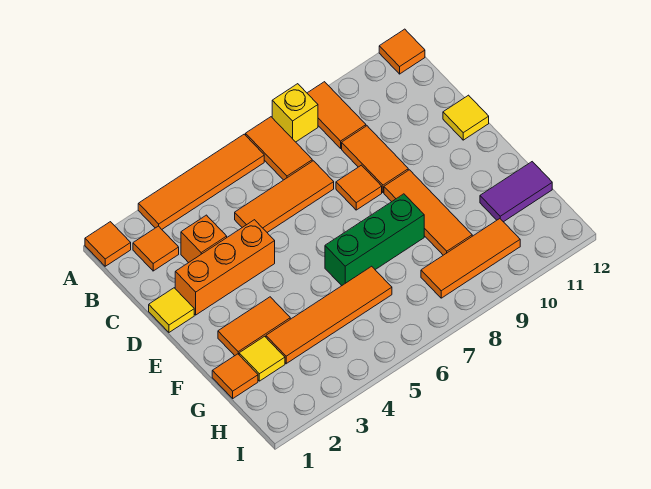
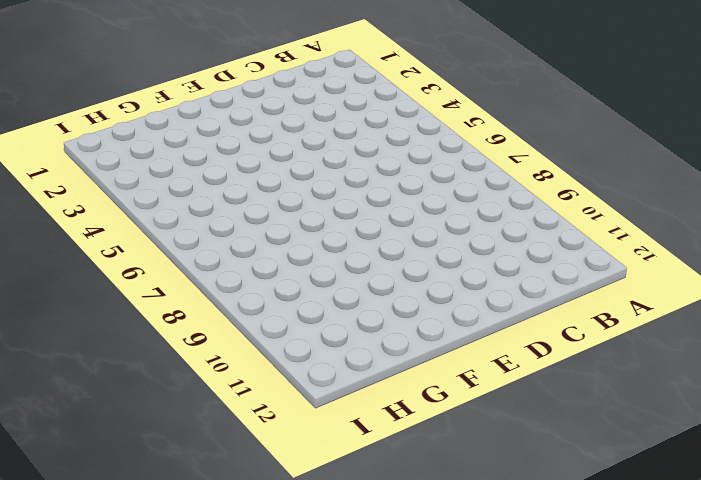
none -> orange 1x1 tile [85,222,131,266]
none -> orange 1x4 tile [138,134,264,229]
none -> orange 1x2 tile [246,117,312,180]

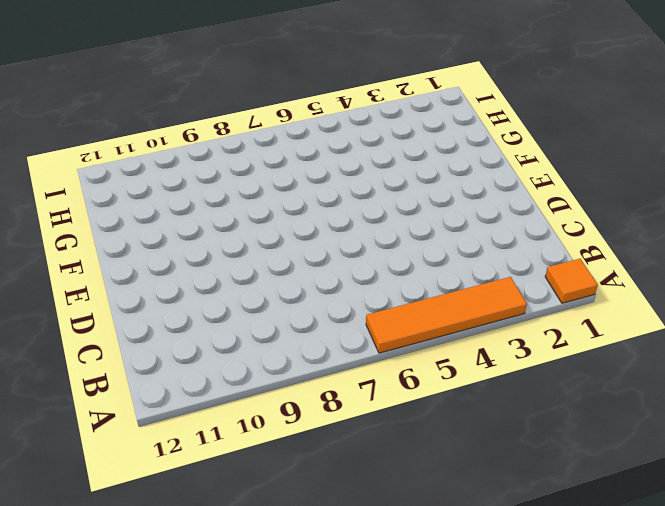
none -> orange 1x2 tile [246,117,312,180]
none -> yellow 1x1 brick [272,84,318,142]
none -> orange 1x2 tile [307,82,366,148]

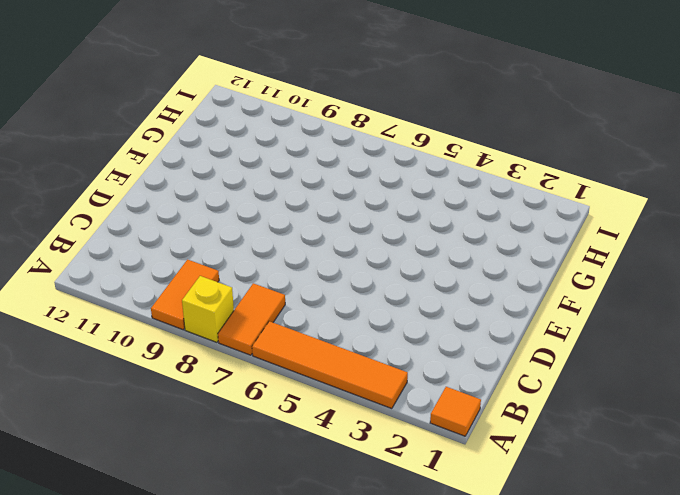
none -> orange 1x1 tile [379,29,425,74]
none -> orange 1x1 tile [133,226,179,271]
none -> orange 1x1 brick [181,215,227,263]

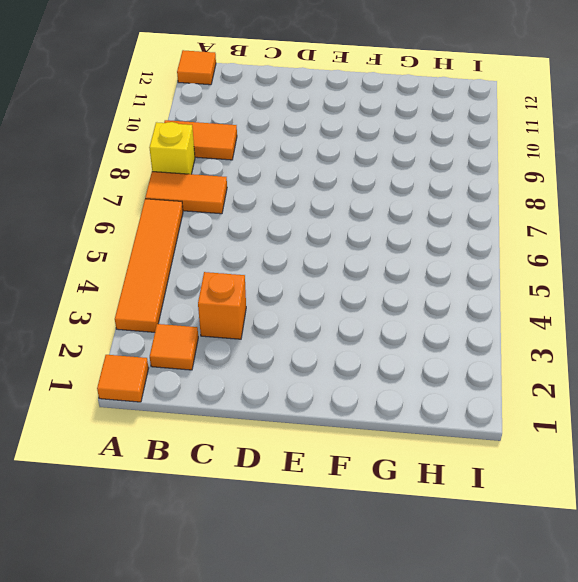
none -> orange 1x3 tile [235,161,334,232]
none -> orange 1x2 tile [342,126,408,193]
none -> yellow 1x1 tile [149,288,194,332]

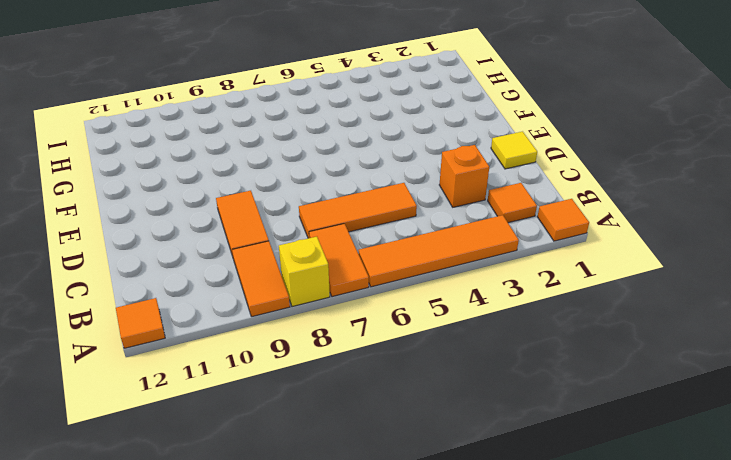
none -> orange 1x3 brick [175,220,275,315]
none -> orange 1x1 tile [336,165,382,210]
none -> yellow 1x1 tile [443,95,489,140]

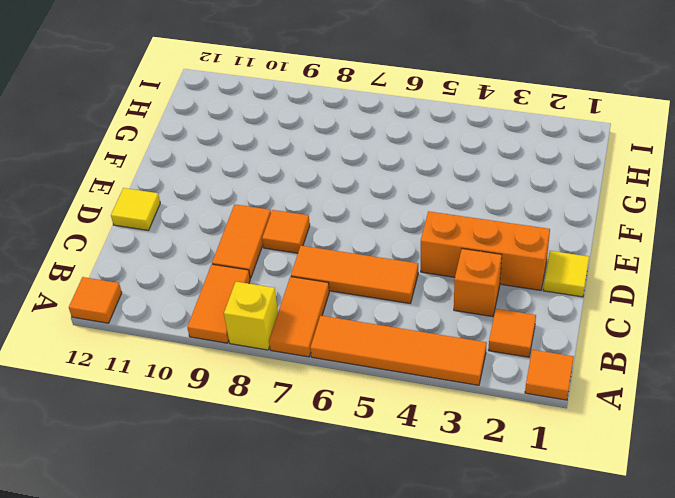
none -> orange 1x3 tile [384,170,472,255]
none -> orange 1x2 tile [218,297,290,356]
none -> green 1x3 brick [325,194,424,286]

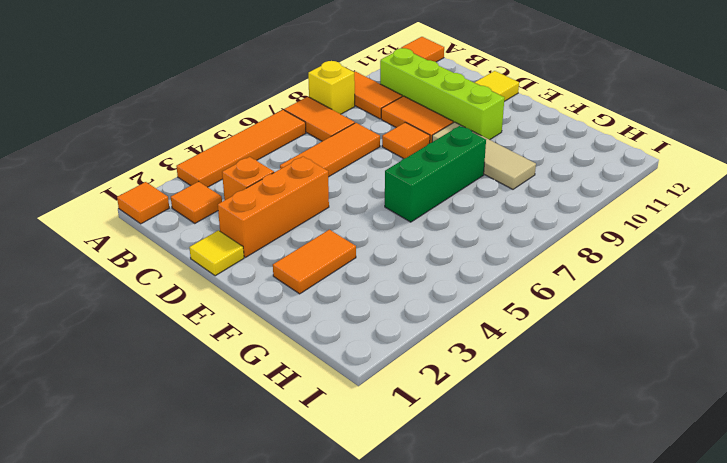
lime 1x4 brick [380,48,504,140] -> none
tan 1x3 tile [432,122,536,189] -> orange 1x3 tile [384,170,472,255]
none -> orange 1x1 tile [212,354,258,398]
none -> yellow 1x1 tile [239,336,285,381]
none -> orange 1x4 tile [266,266,392,364]

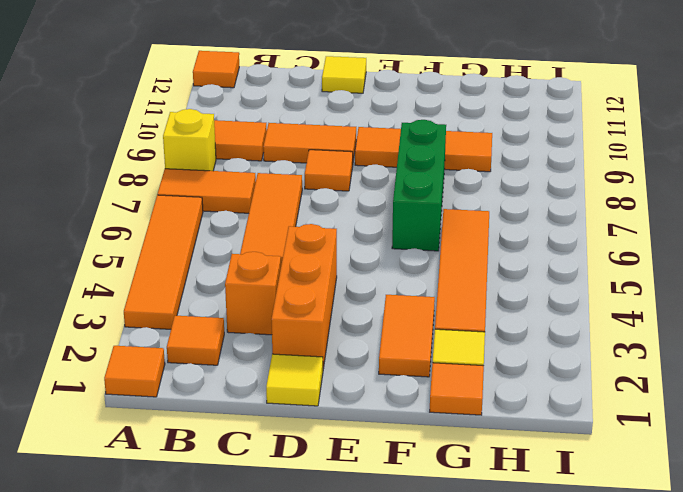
none -> purple 1x2 tile [480,162,552,222]
none -> orange 1x3 tile [421,219,520,298]

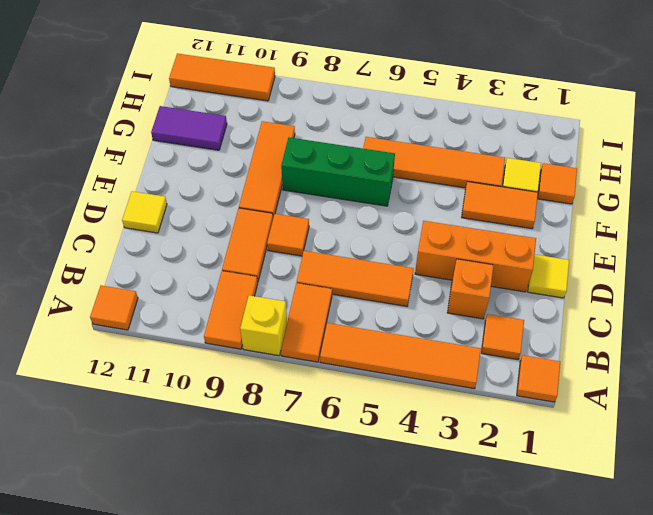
orange 1x3 tile [169,54,275,101] -> orange 1x3 tile moved to [421,219,520,298]

